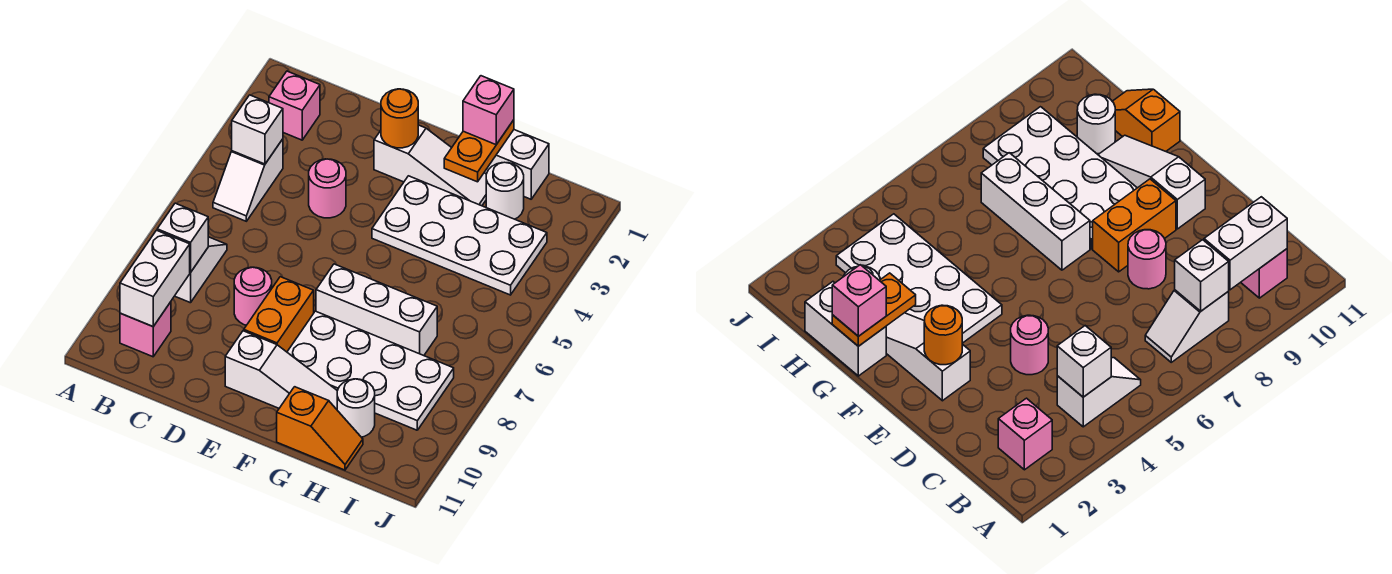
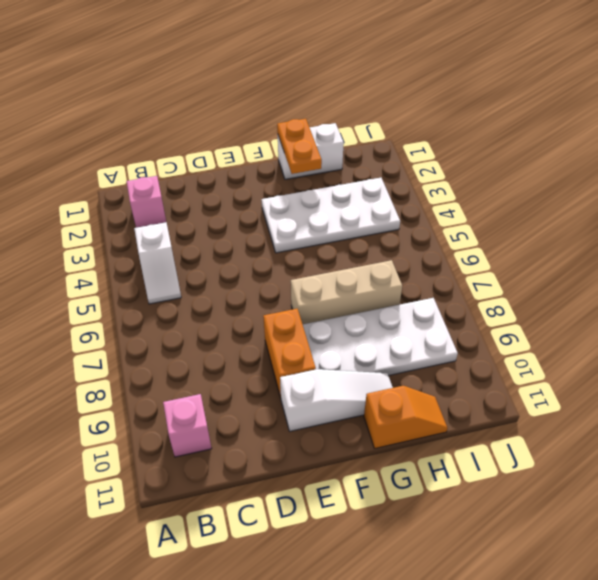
tan 1x3 brick [291,260,402,324] -> white 1x3 brick [316,264,437,356]
none -> white 1x2 slope [175,237,227,303]
none -> pink 1x1 round brick [309,159,346,218]
none -> pink 1x1 round brick [234,267,272,325]

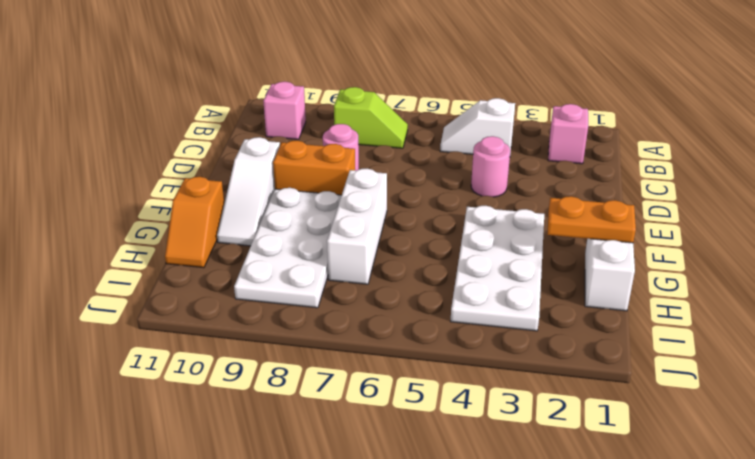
lime 1x2 slope [334,87,408,148] -> white 1x2 slope [175,237,227,303]
none -> white 1x3 slope [374,125,486,206]
none -> white 1x1 round brick [486,162,524,219]
none -> white 1x1 round brick [337,379,375,437]

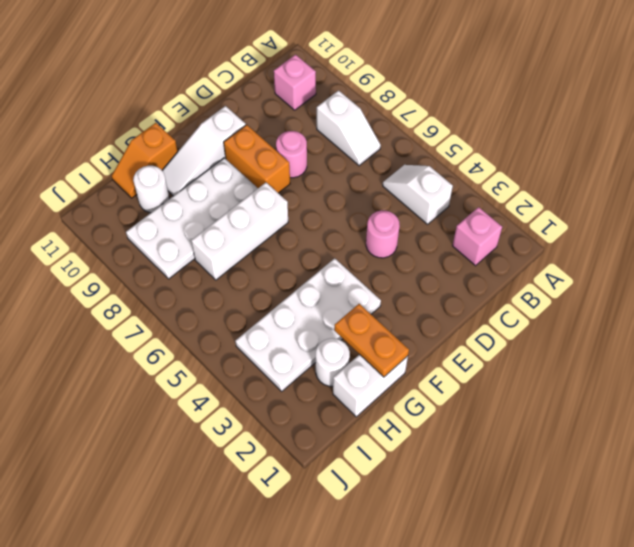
none -> white 1x3 slope [374,125,486,206]
none -> white 1x1 brick [232,95,283,164]
none -> white 1x1 brick [157,203,209,273]

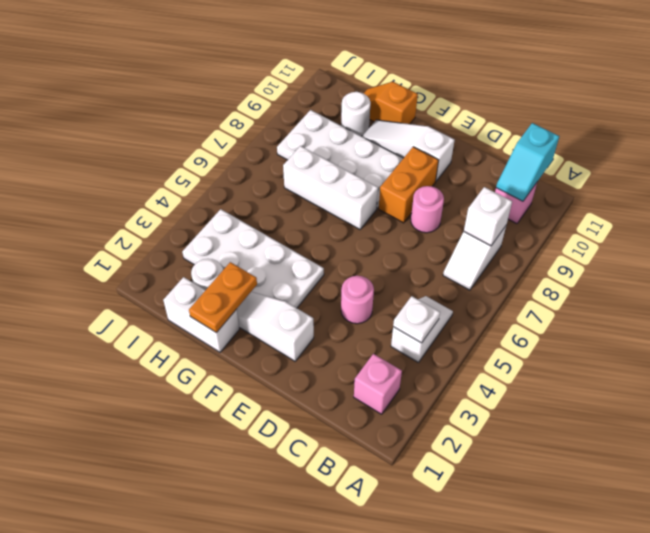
white 1x1 plate [393,296,440,343] -> white 1x1 brick [232,95,283,164]
cyan 1x2 slope [496,123,559,201] -> white 1x2 brick [120,230,190,326]
none -> orange 1x1 round brick [381,89,418,148]
none -> pink 1x1 brick [463,76,514,145]

